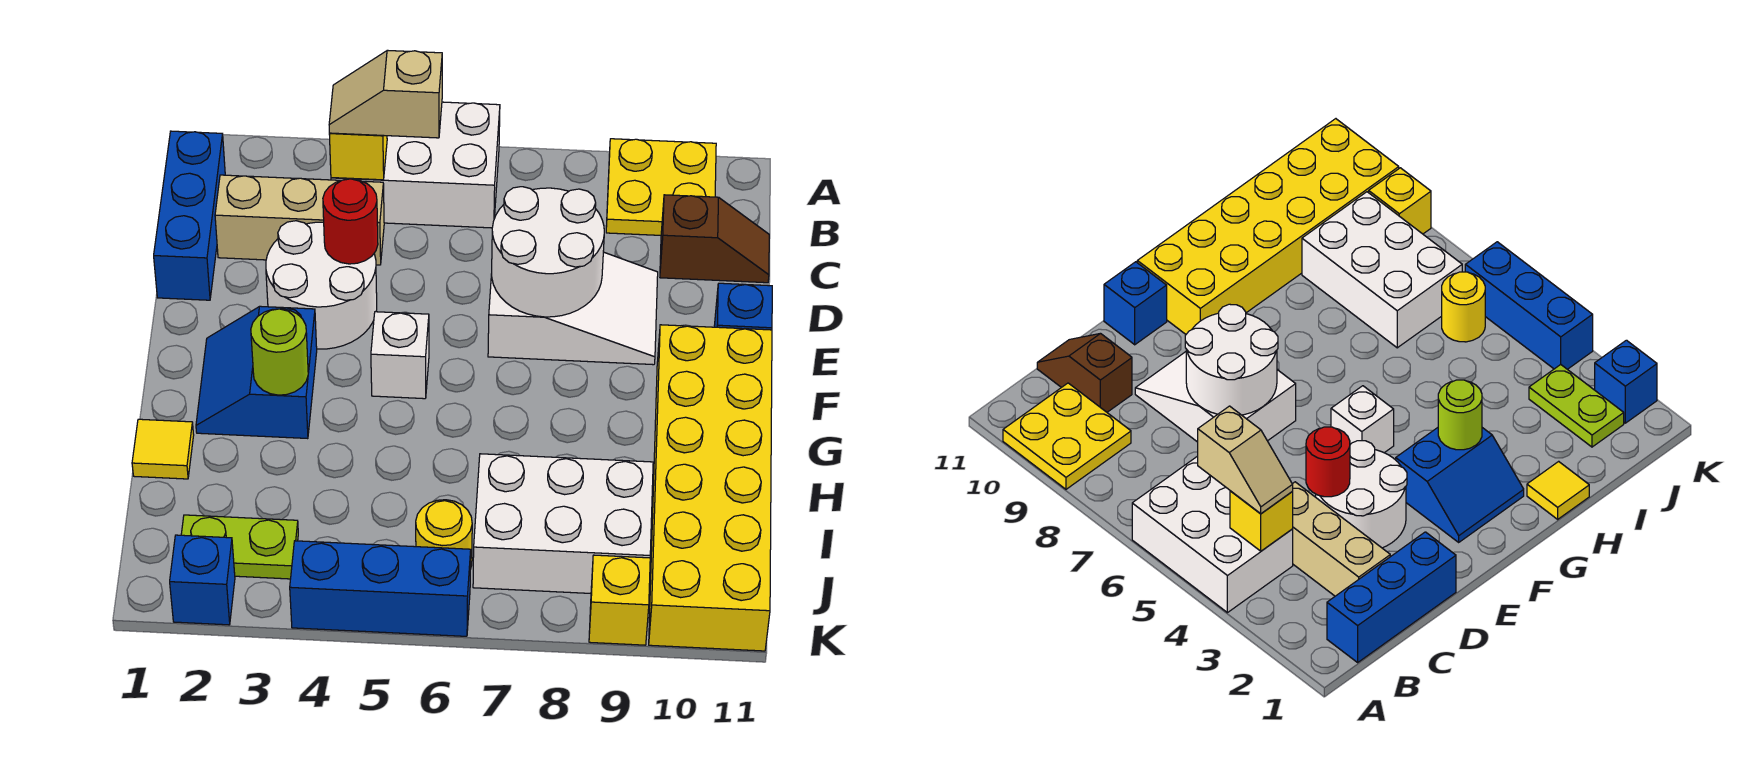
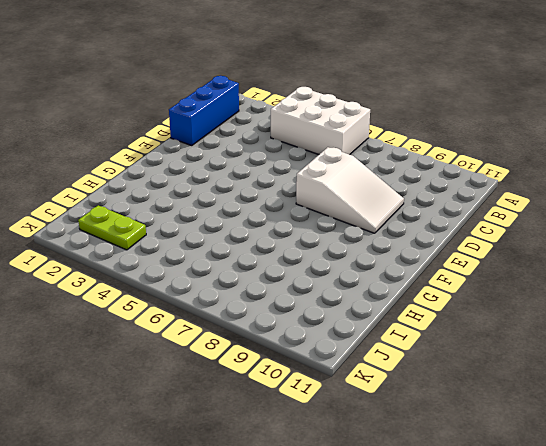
none -> yellow 2x2 plate [606,139,716,235]
none -> tan 1x3 brick [215,175,384,265]
none -> brown 1x2 slope [660,195,769,283]

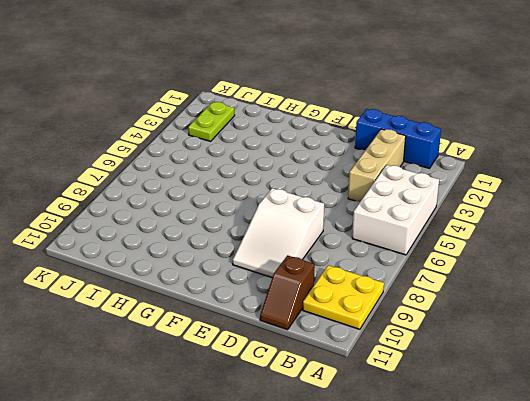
none -> white 2x2 round brick [266,221,377,349]
none -> blue 1x1 brick [714,283,772,330]
none -> blue 2x2 slope [196,306,317,439]

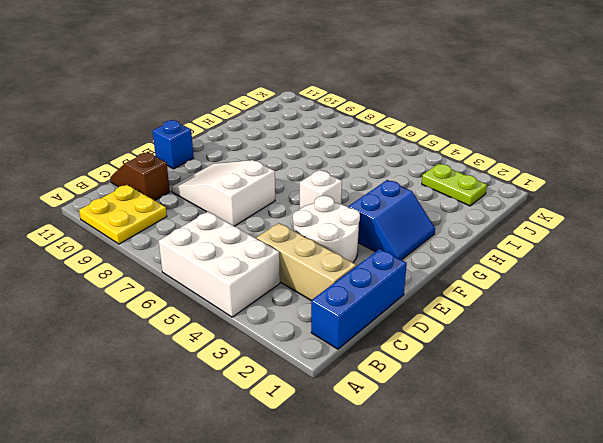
none -> yellow 2x6 brick [649,325,772,651]
none -> yellow 1x1 tile [132,419,194,479]
none -> white 2x3 brick [473,454,653,593]

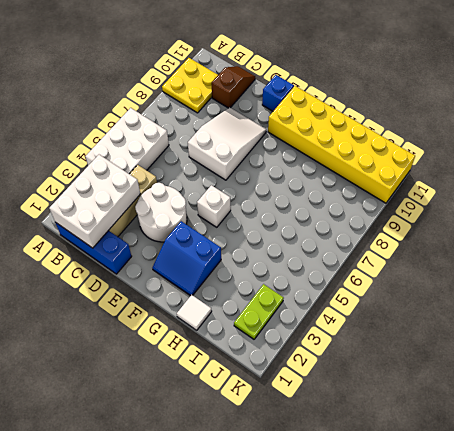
white 2x3 brick [49,155,140,248] -> white 2x3 brick moved to [473,454,653,593]
white 1x1 tile [177,295,212,330] -> yellow 1x1 tile [132,419,194,479]
none -> yellow 1x1 round brick [416,500,472,569]
none -> blue 1x1 brick [170,535,235,625]
none -> blue 1x3 brick [290,541,471,636]

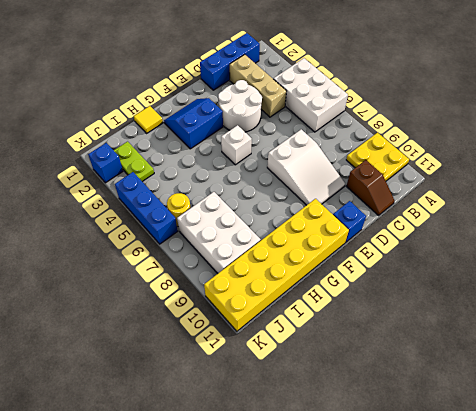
none -> yellow 1x1 brick [589,555,650,645]
none -> yellow 1x1 brick [329,133,387,180]
none -> red 1x1 round brick [323,179,378,264]

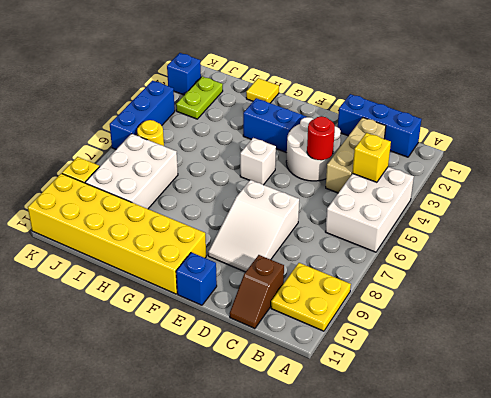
none -> white 2x2 round brick [492,187,604,317]
none -> lime 1x1 round brick [251,309,308,395]
none -> tan 1x2 slope [329,50,442,138]

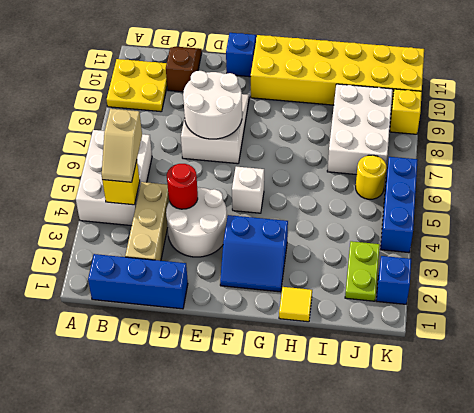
none -> lime 1x1 round brick [251,309,308,395]

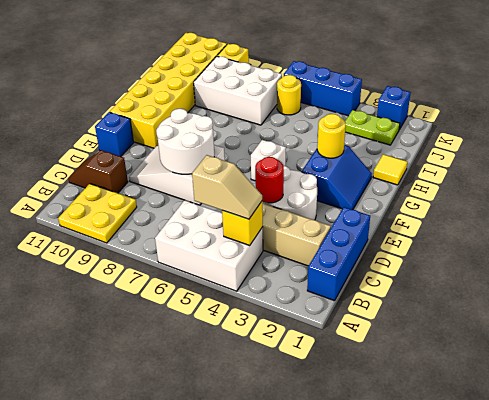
yellow 1x1 round brick [317,114,346,158] -> lime 1x1 round brick [251,309,308,395]

